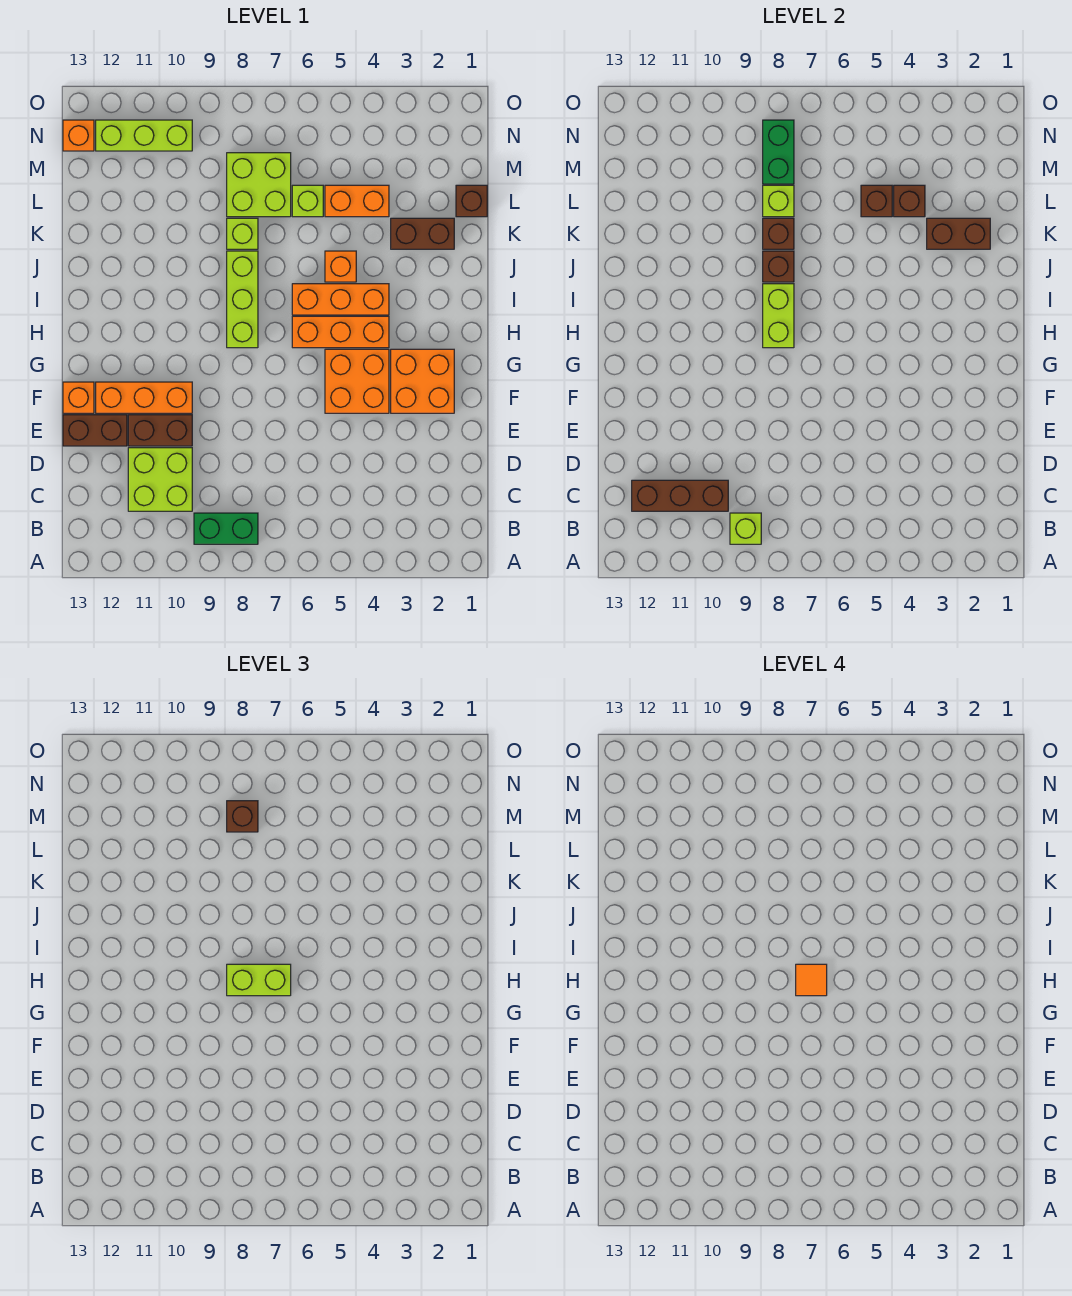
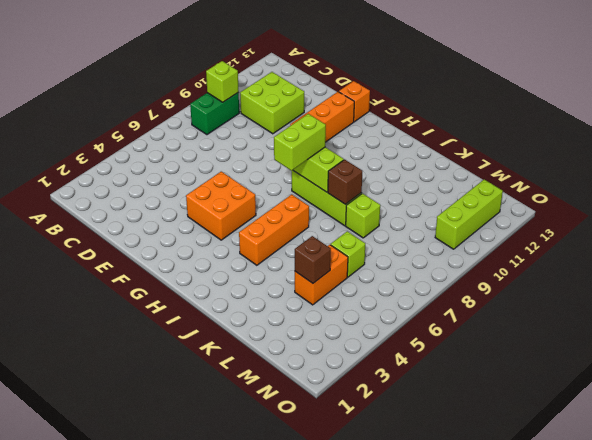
none -> brown 1x2 brick [128,415,192,446]
none -> brown 1x2 brick [63,415,127,446]
none -> orange 2x2 brick [391,349,454,413]
none -> orange 1x3 brick [292,316,389,348]

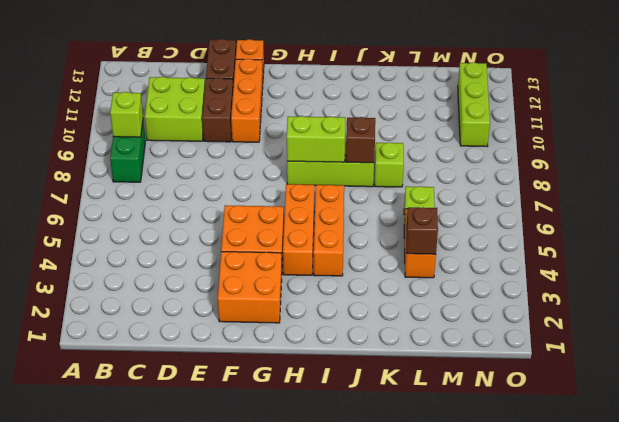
none -> orange 1x1 brick [325,251,356,282]
none -> brown 1x2 brick [391,218,454,249]
none -> brown 1x1 brick [456,185,487,217]
none -> lime 2x2 brick [227,153,291,217]

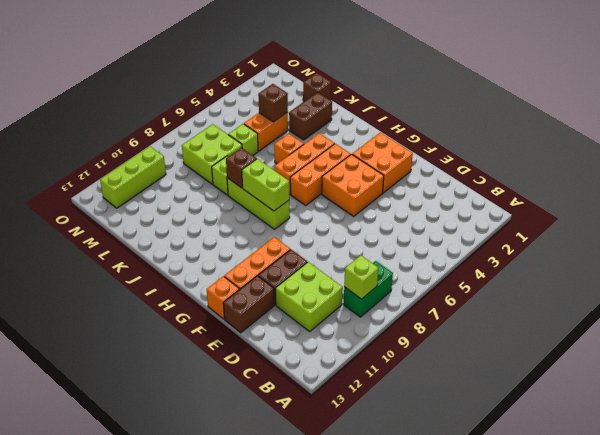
none -> orange 1x1 brick [63,120,94,151]
none -> brown 1x3 brick [632,480,728,511]
none -> brown 1x2 brick [927,218,990,249]
none -> brown 1x1 brick [763,218,794,249]

